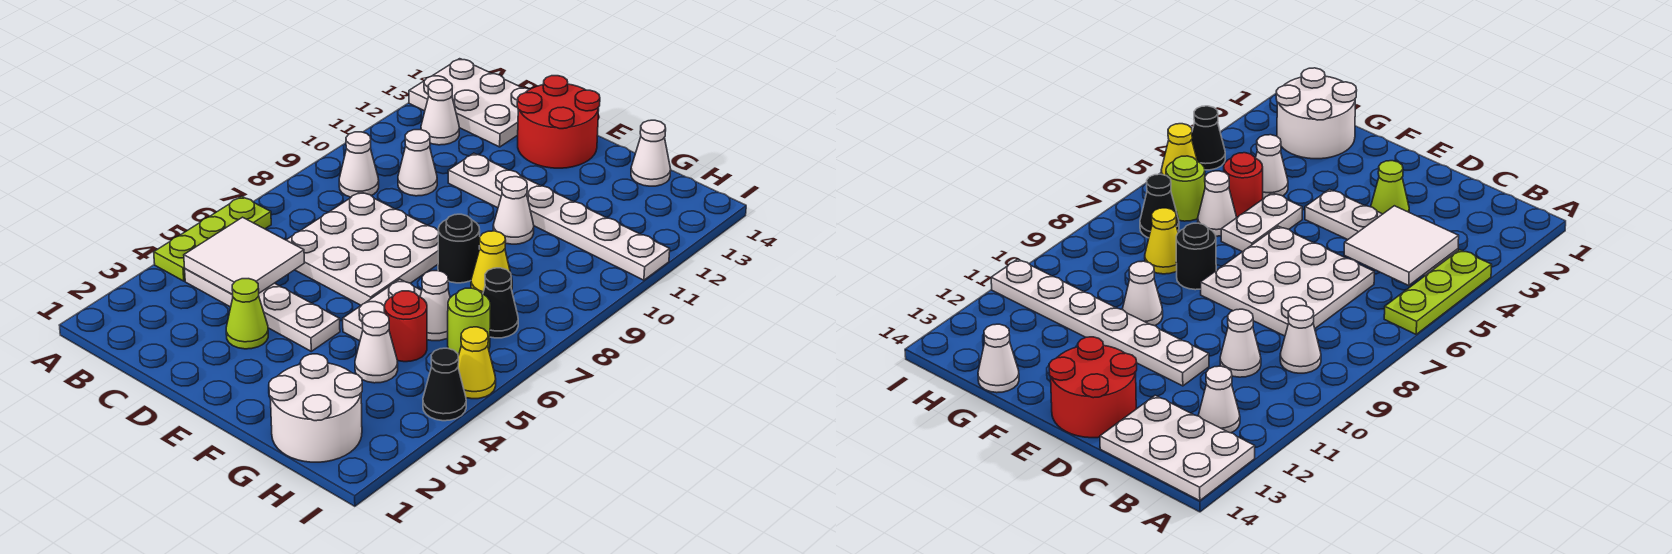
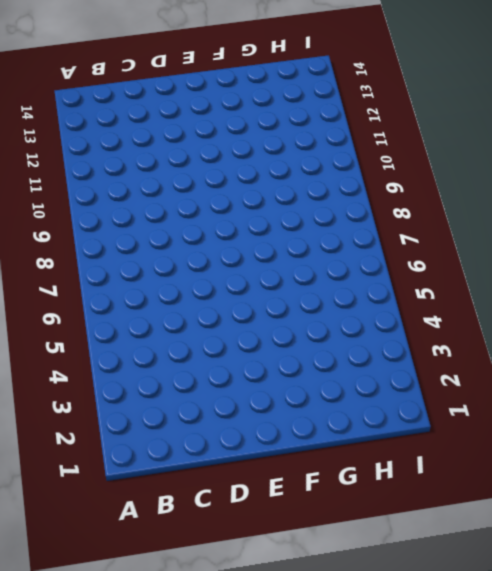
none -> lime 1x3 plate [154,196,271,281]
none -> white 2x3 plate [409,59,530,147]
none -> white 1x4 plate [185,269,340,351]

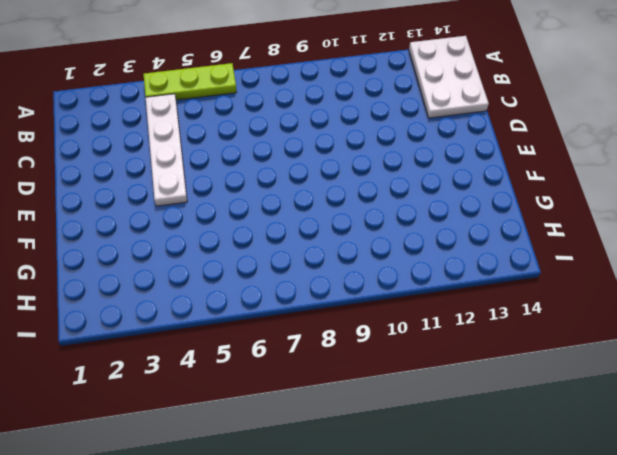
none -> white 1x1 cone [339,132,379,197]
none -> white 1x1 cone [421,80,459,145]
none -> white 3x3 plate [287,191,438,305]

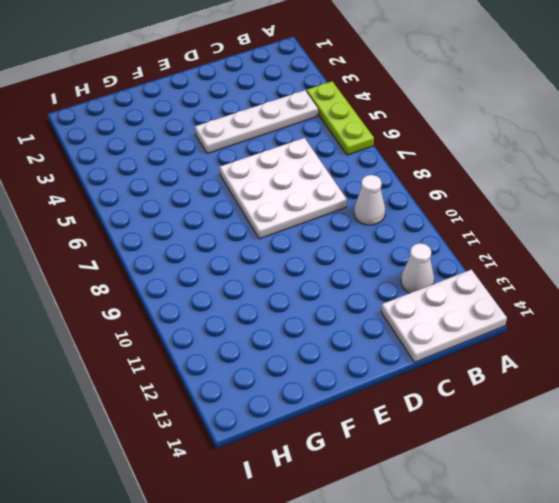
none -> white 1x1 cone [398,130,437,196]
none -> lime 1x1 cone [226,279,268,349]
none -> white 1x6 plate [448,153,670,280]

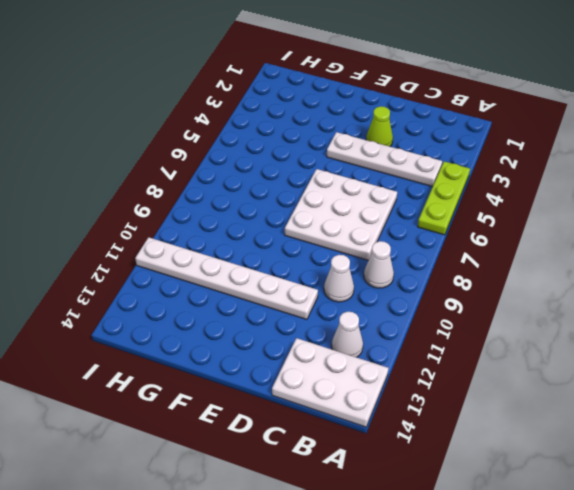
none -> red 2x2 round brick [517,76,600,168]
none -> white 1x2 plate [343,279,422,341]
none -> black 1x1 round brick [438,214,480,283]

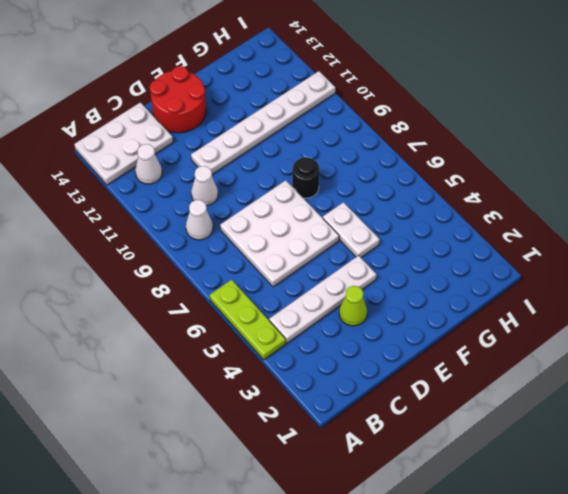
none -> white 1x1 cone [493,177,534,244]
none -> white 2x2 round brick [269,354,362,462]
none -> white 1x1 cone [355,312,398,383]

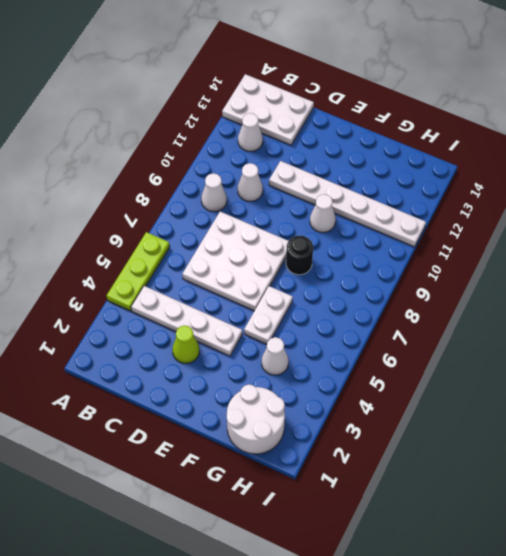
none -> red 2x2 round brick [517,76,600,168]
none -> red 1x1 round brick [384,291,427,362]
none -> white 1x1 cone [420,271,450,341]

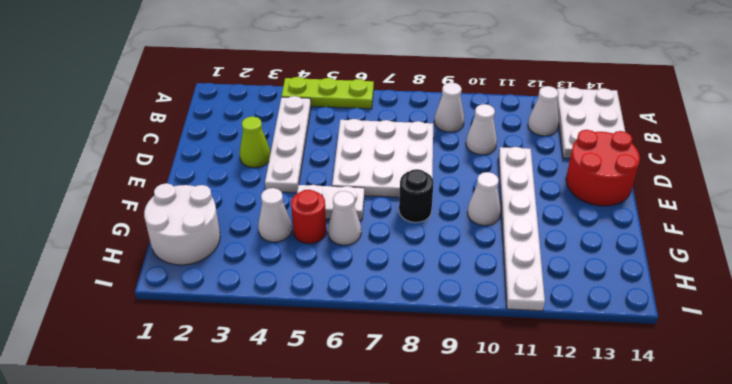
none -> yellow 1x1 cone [471,231,512,294]
none -> white 1x1 cone [631,120,671,186]
none -> lime 1x1 round brick [448,288,491,356]

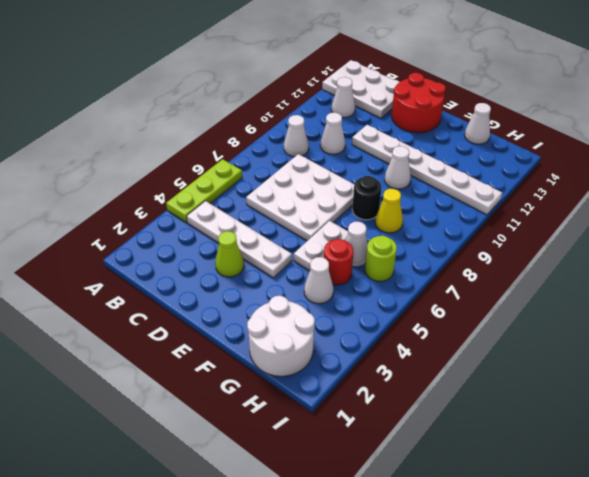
none -> black 1x1 cone [483,268,518,338]
none -> black 1x1 cone [423,348,466,421]
none -> yellow 1x1 cone [458,327,496,399]

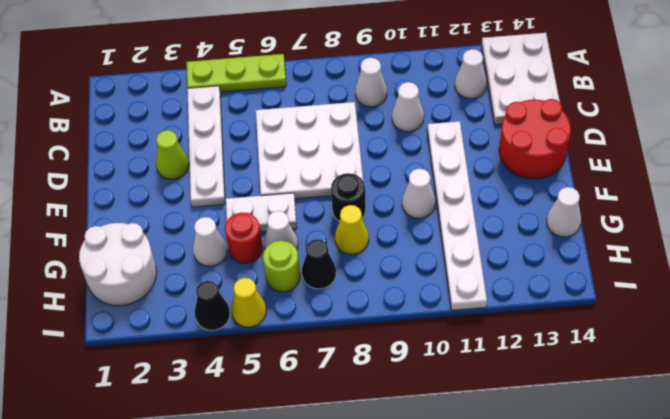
none -> white 2x2 tile [184,217,304,295]

